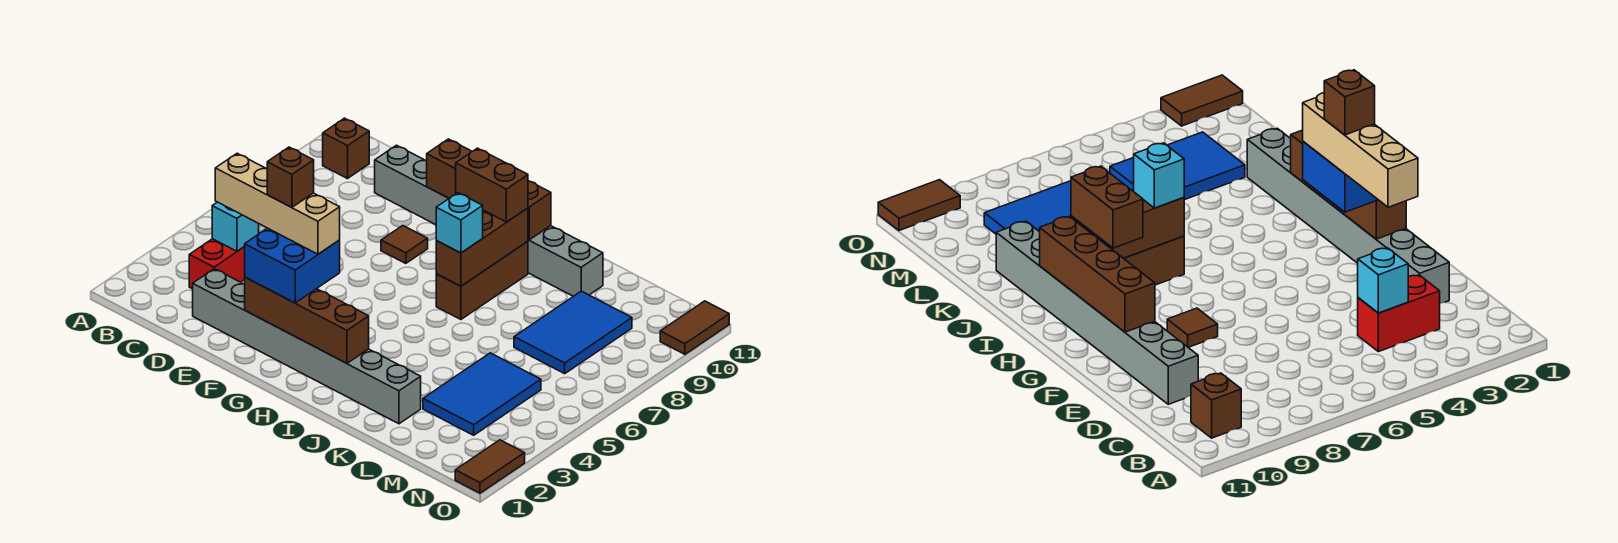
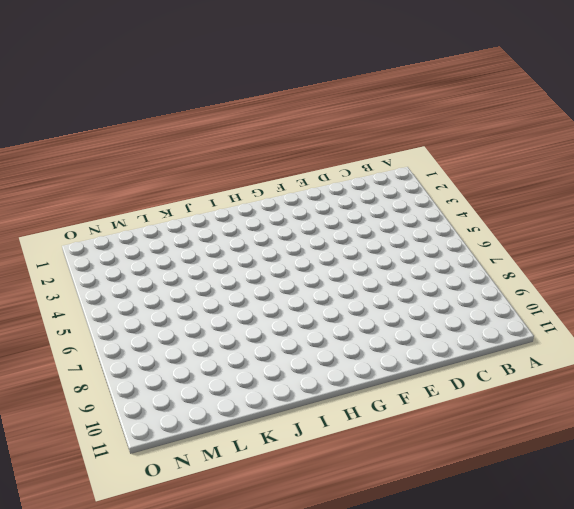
none -> brown 1x1 brick [323,118,369,179]
none -> red 1x2 brick [189,239,245,289]
none -> grey 1x8 brick [193,269,421,424]

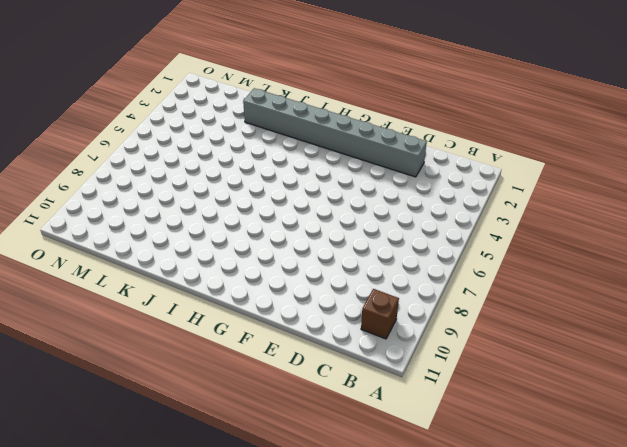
none -> red 1x2 brick [189,239,245,289]
none -> grey 1x8 brick [375,145,603,296]
none -> brown 1x1 tile [381,226,428,264]

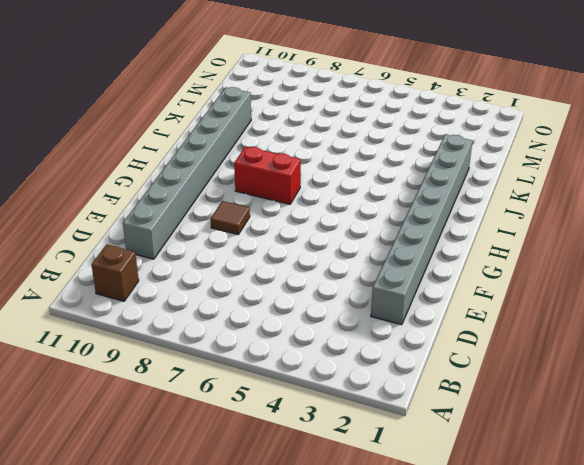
red 1x2 brick [234,146,301,204] -> red 1x2 brick moved to [189,239,245,289]
none -> brown 1x3 brick [436,241,528,319]
none -> blue 2x3 tile [423,353,541,435]
none -> blue 2x3 tile [514,291,632,374]

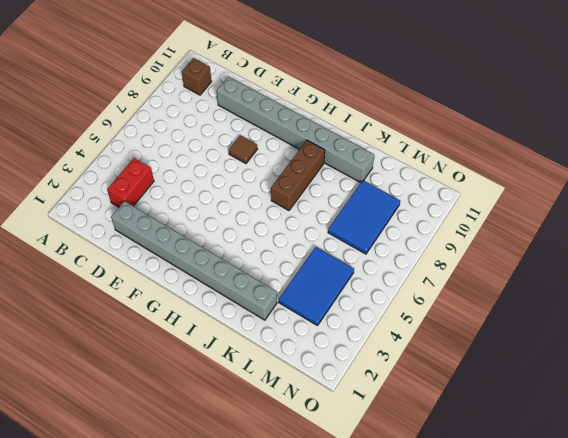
none -> brown 1x2 tile [455,440,525,493]
none -> brown 1x2 tile [660,301,729,354]
none -> cyan 1x1 brick [212,202,259,251]

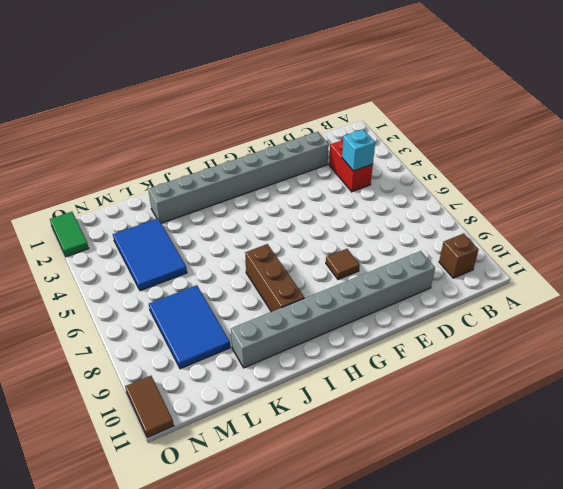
green 1x2 tile [50,212,89,257] -> brown 1x2 tile [455,440,525,493]
none -> brown 1x4 brick [245,277,369,363]
none -> brown 1x4 brick [427,139,551,240]
none -> brown 1x3 brick [436,208,528,286]

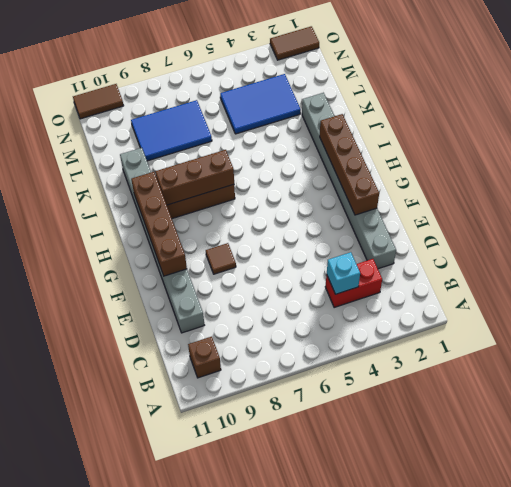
none -> blue 2x2 brick [244,228,340,303]
none -> brown 1x2 brick [456,148,528,222]
none -> cyan 1x1 brick [436,193,483,253]

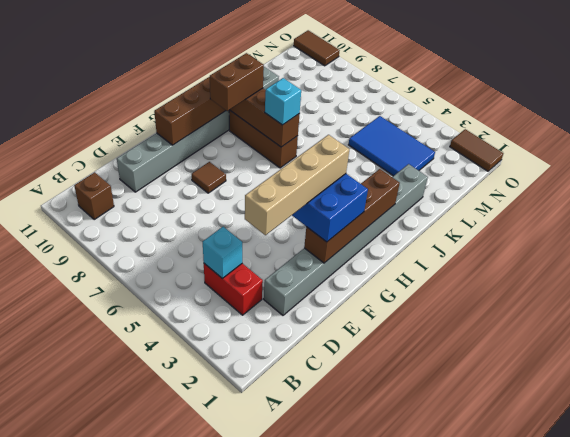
none -> blue 2x3 tile [514,291,632,374]
none -> brown 1x1 brick [267,147,314,207]

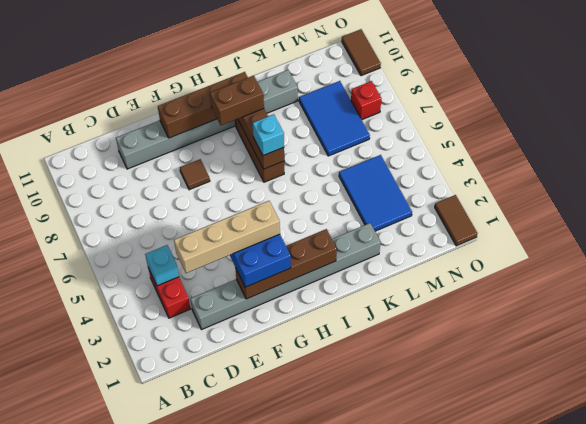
red 1x1 brick [351,81,381,120] -> none
none -> brown 1x1 brick [323,118,369,179]
none -> brown 1x1 brick [267,147,314,207]

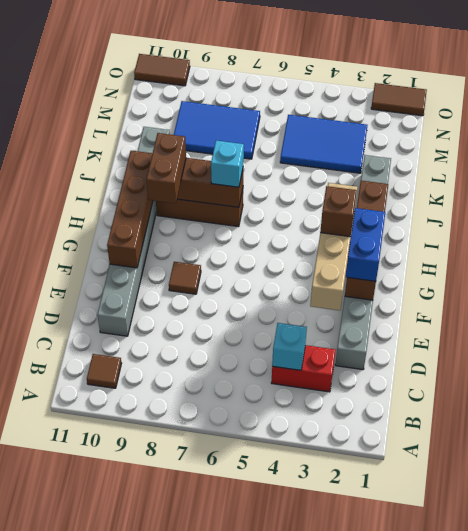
brown 1x1 tile [87,354,122,388] -> brown 1x1 brick [323,118,369,179]

